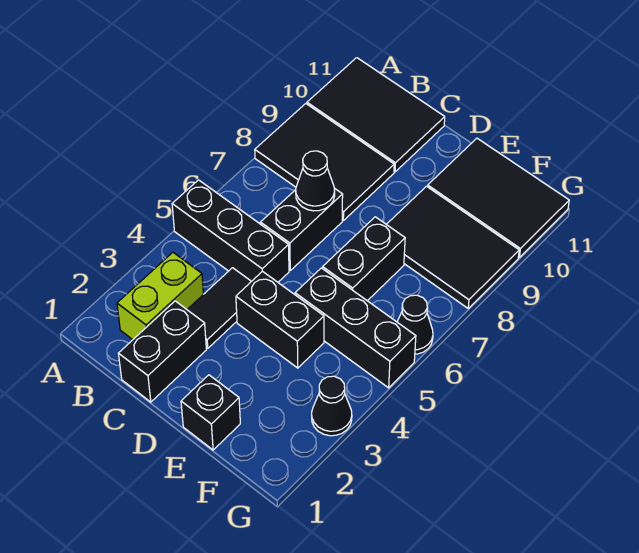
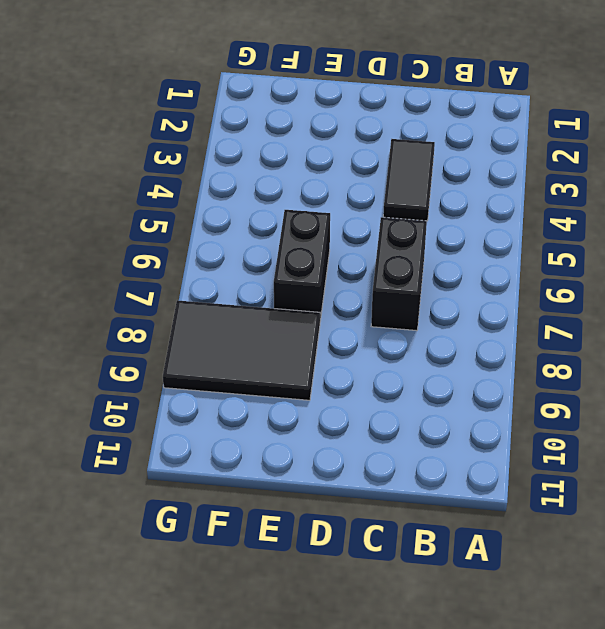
none -> black 1x3 brick [172,180,289,282]
none -> black 2x3 tile [255,104,394,220]
none -> black 2x3 tile [307,58,445,172]

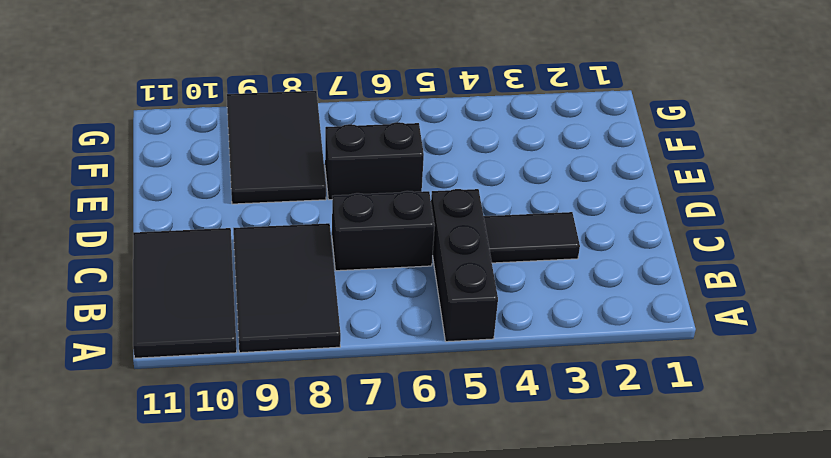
none -> lime 1x2 brick [117,253,203,340]
none -> black 1x2 brick [118,301,206,402]
none -> black 1x2 brick [236,271,324,368]

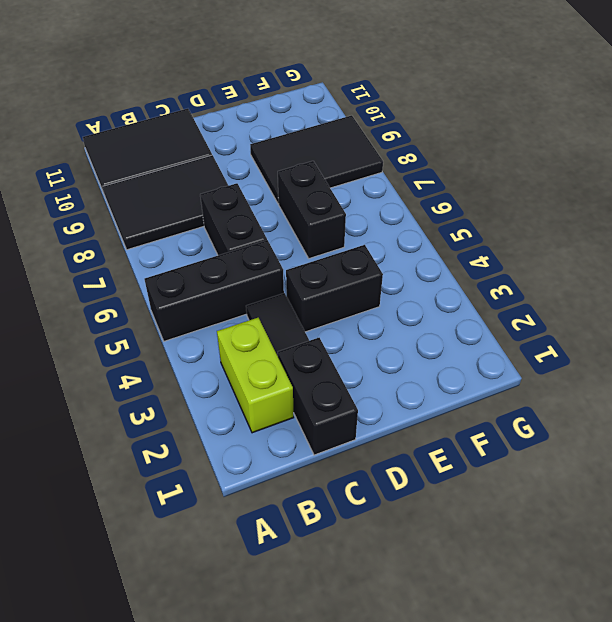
none -> black 1x1 brick [181,375,240,450]
none -> black 1x3 brick [295,268,416,388]
none -> black 2x3 tile [428,138,569,257]

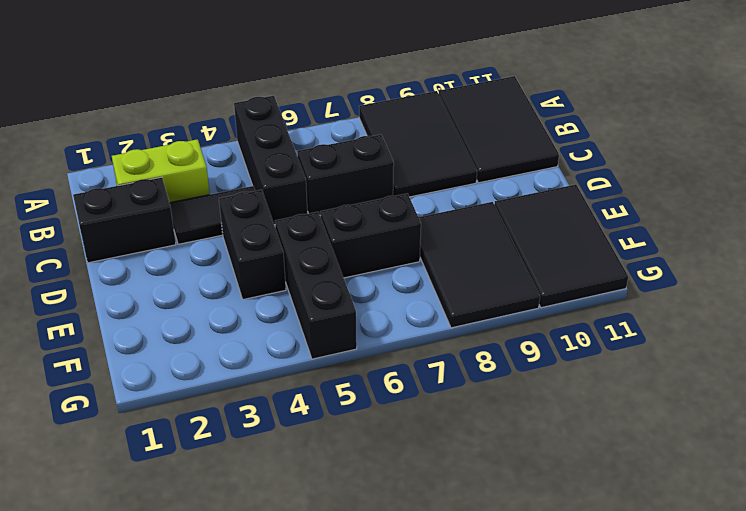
none -> black 1x1 brick [181,375,240,450]
none -> black 1x1 cone [312,376,352,436]
none -> black 1x1 cone [397,295,433,354]

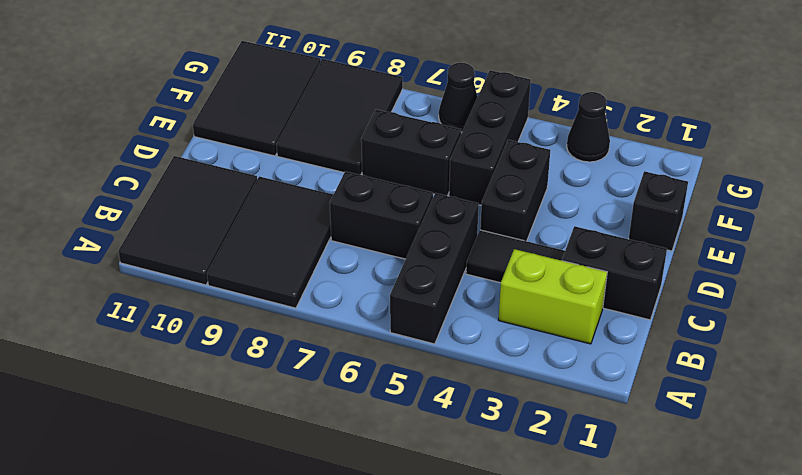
none -> black 1x1 cone [296,151,335,211]

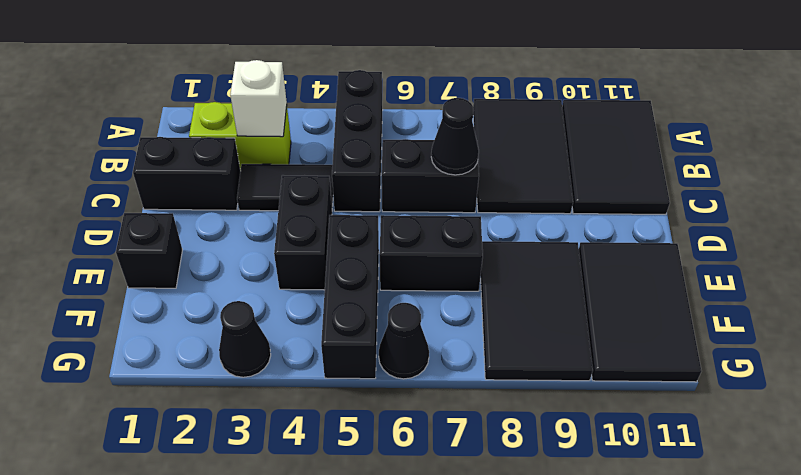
white 1x1 brick [230,60,287,137] -> none

